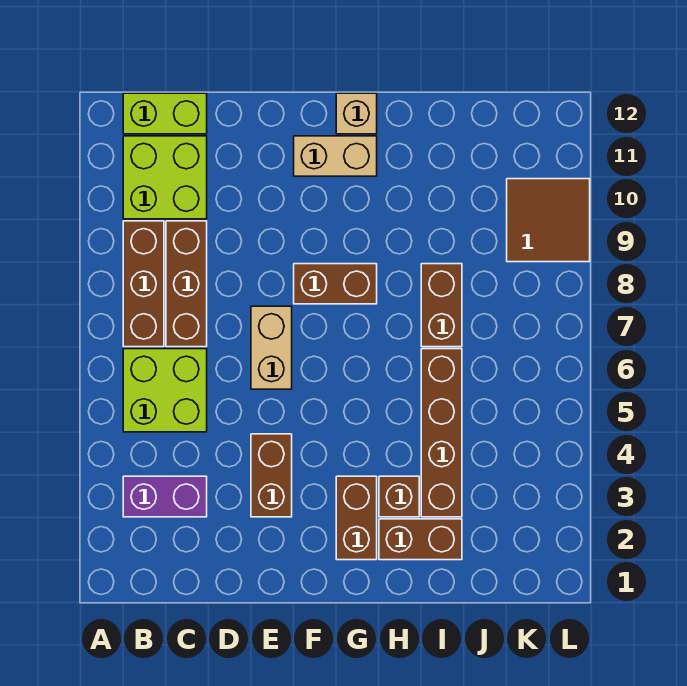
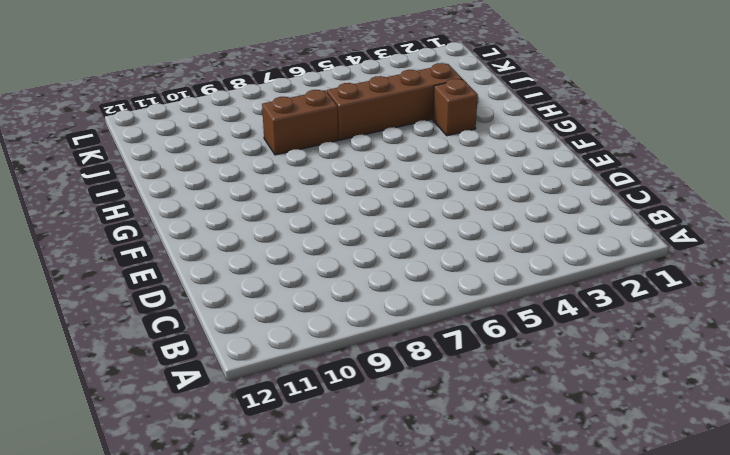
none -> purple 1x2 brick [123,476,207,517]
none -> lime 2x2 brick [123,349,207,432]
none -> brown 1x3 brick [123,221,164,347]

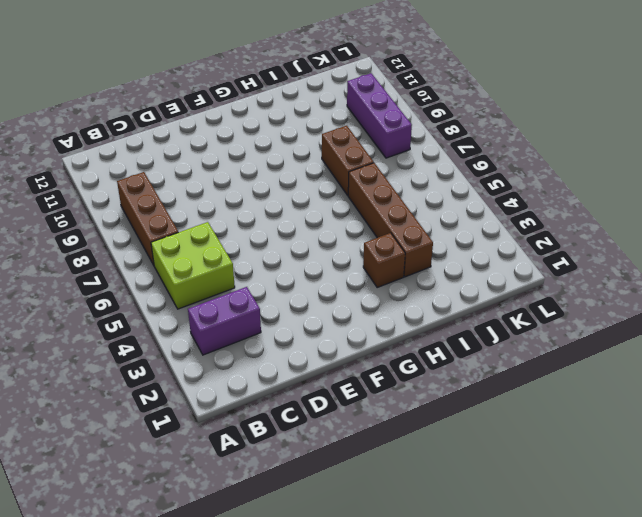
purple 1x3 brick [347,73,412,158] -> brown 2x2 tile [507,179,590,262]
none -> lime 2x2 brick [123,136,207,219]
none -> lime 1x2 brick [123,93,207,134]
none -> brown 1x3 brick [166,221,207,347]

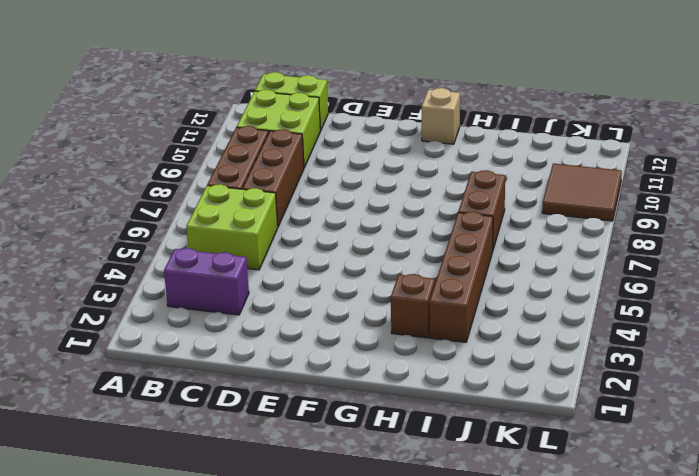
none -> brown 1x2 brick [251,434,292,517]
none -> tan 1x2 brick [251,306,292,389]
none -> brown 1x2 brick [294,264,377,304]

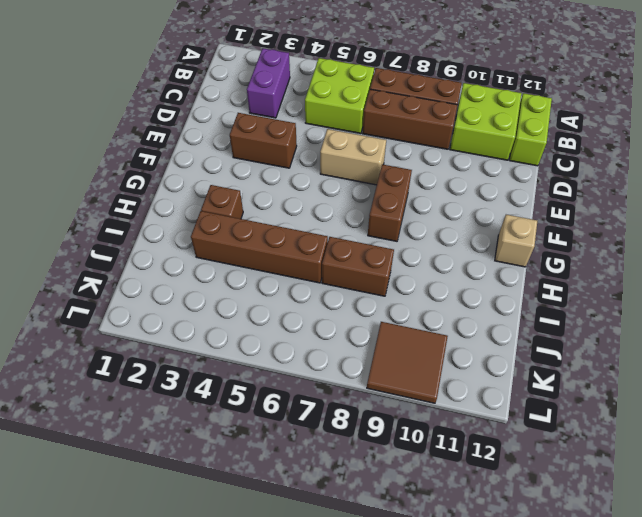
none -> tan 1x2 brick [294,136,377,176]
none -> brown 1x2 brick [336,476,377,560]
none -> brown 1x2 brick [379,519,462,560]

